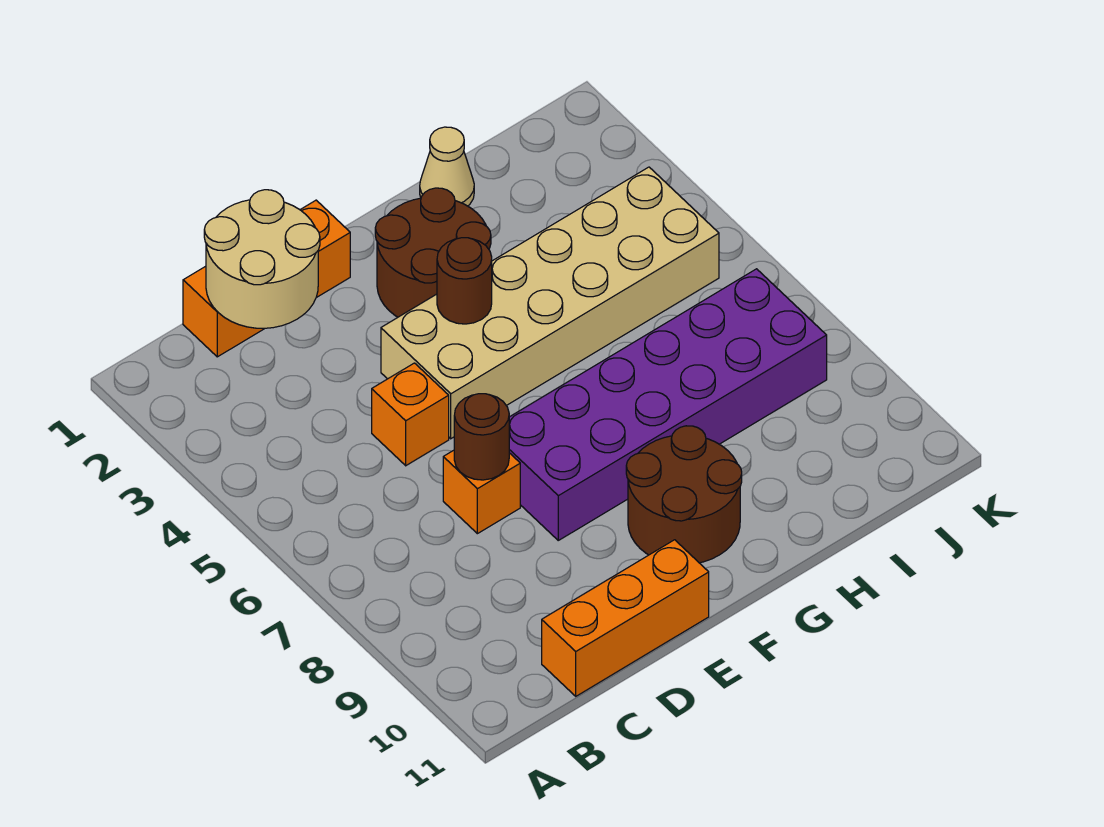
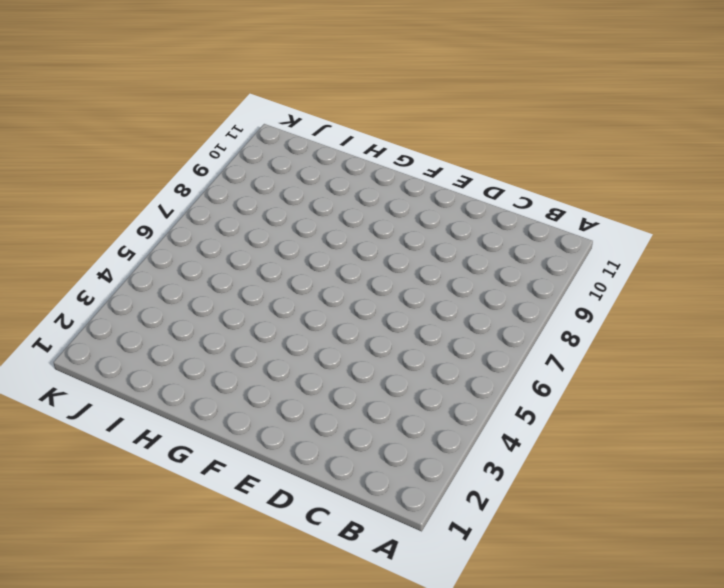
none -> orange 1x3 brick [183,200,350,357]
none -> orange 1x3 brick [542,540,709,696]
none -> orange 1x1 brick [372,363,449,466]

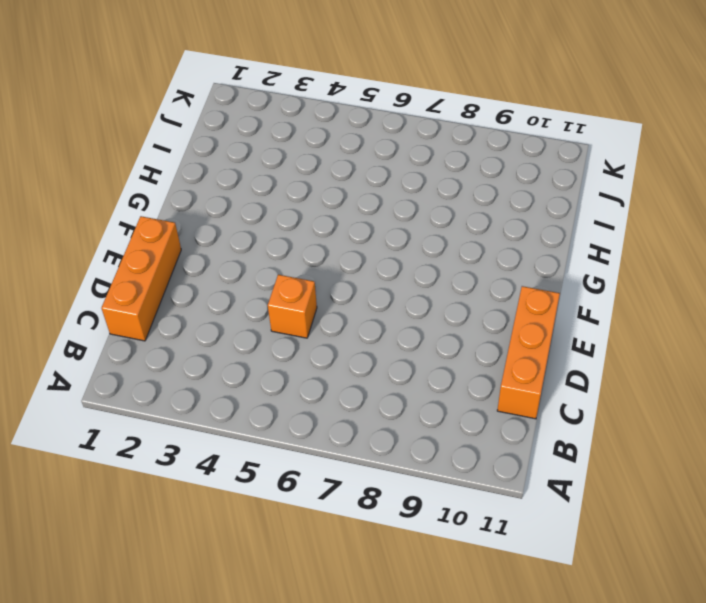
none -> orange 1x1 brick [443,450,520,534]
none -> tan 2x6 brick [381,167,719,439]
none -> purple 2x6 brick [509,269,827,540]

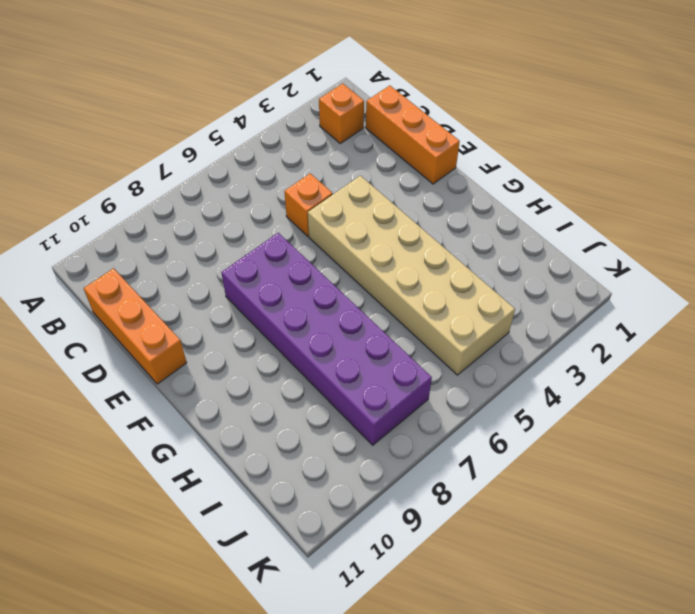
orange 1x1 brick [319,84,364,143] -> orange 1x1 brick moved to [443,450,520,534]
none -> brown 2x2 round brick [375,188,491,317]
none -> brown 2x2 round brick [626,426,742,563]
none -> tan 1x1 cone [420,127,474,206]

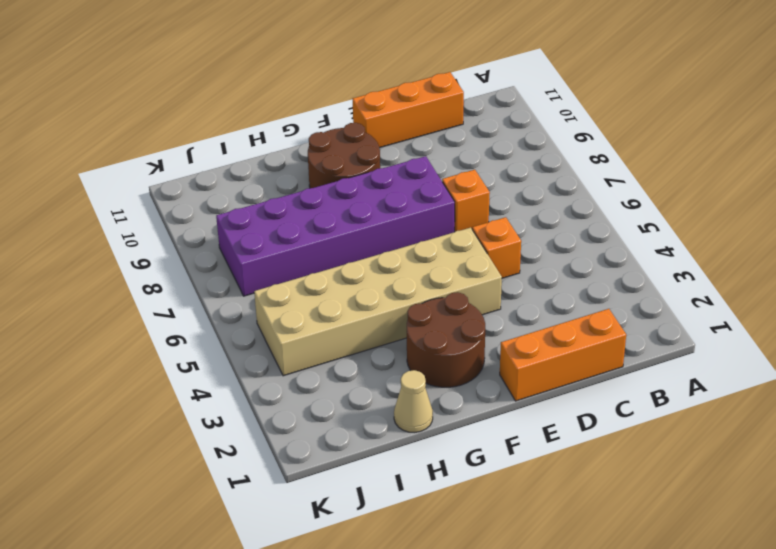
none -> tan 2x2 round brick [204,190,320,328]
none -> brown 1x1 round brick [454,394,509,480]
none -> brown 1x1 round brick [437,238,492,324]

